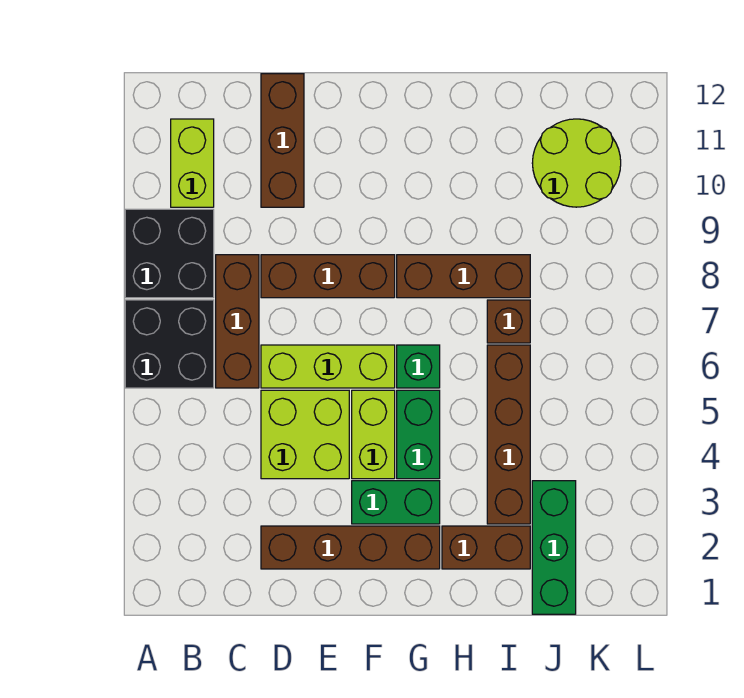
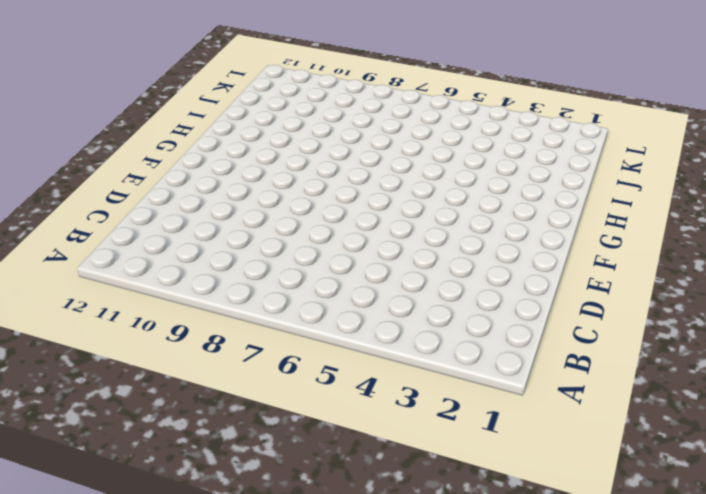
none -> black 2x2 brick [125,300,214,388]
none -> black 2x2 brick [125,209,214,298]
none -> lime 1x2 brick [171,119,214,207]

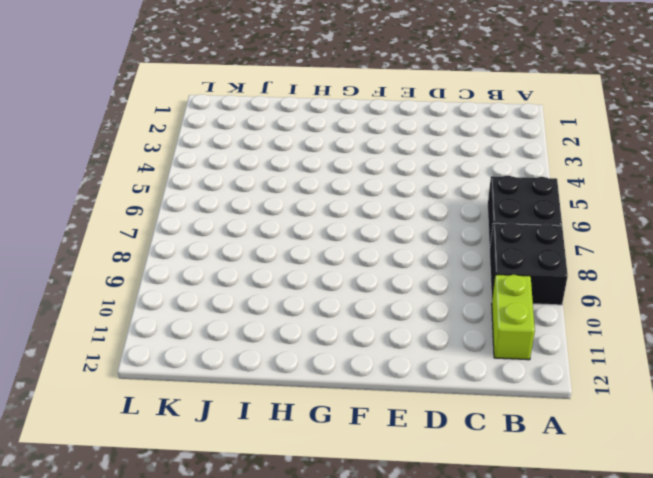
none -> brown 1x3 brick [216,255,259,388]
none -> brown 1x4 brick [261,526,440,569]
none -> lime 2x2 brick [261,390,349,479]

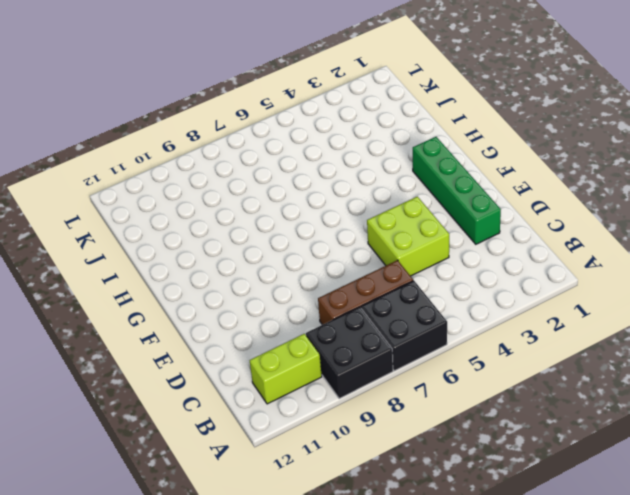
green 1x4 brick [413,137,501,244] -> brown 1x4 brick [261,526,440,569]
none -> lime 1x3 brick [261,345,395,388]
none -> brown 1x3 brick [261,255,395,298]
none -> brown 1x3 brick [261,74,304,207]

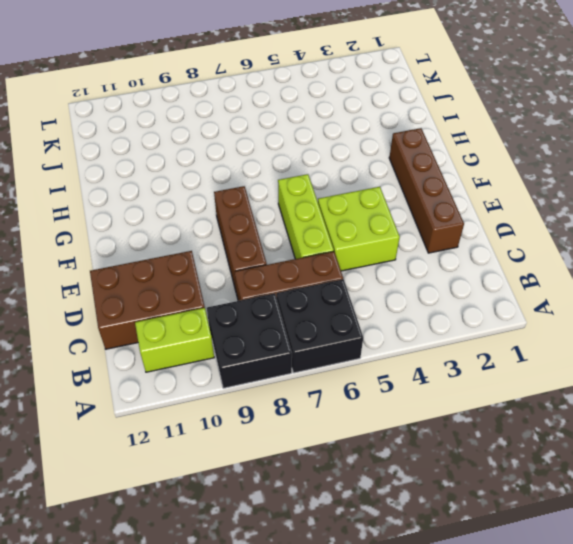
brown 2x3 brick [90,251,205,349] -> brown 1x3 brick [261,74,304,207]
none -> green 1x2 brick [352,481,440,524]
none -> lime 1x2 brick [352,390,395,479]
none -> green 1x2 brick [397,390,440,479]

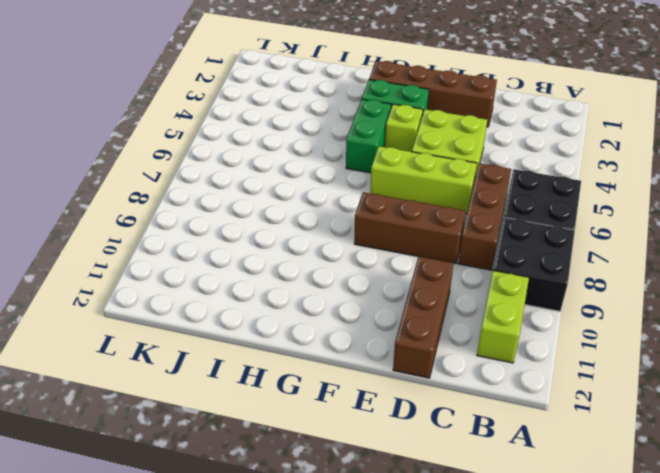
lime 1x1 brick [385,104,423,152] -> lime 1x2 brick [352,390,395,479]
none -> green 1x1 brick [397,345,440,388]
none -> brown 1x3 brick [397,255,530,298]
none -> brown 1x2 brick [442,526,530,569]

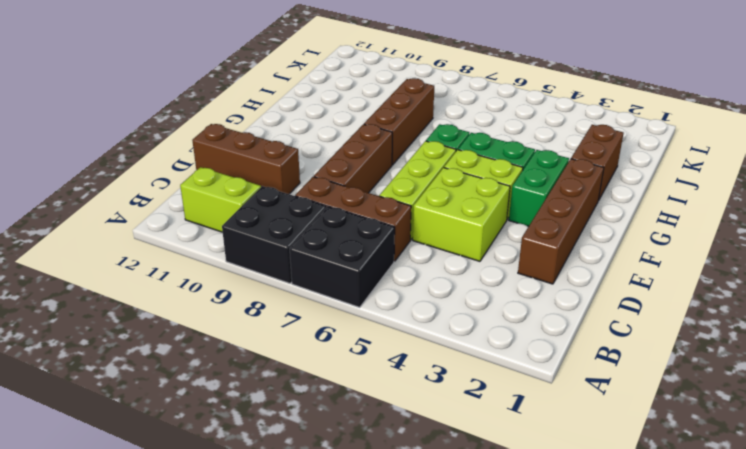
none -> brown 1x4 brick [487,345,530,524]
none -> brown 1x1 brick [487,300,530,343]
none -> green 1x3 brick [532,481,576,614]

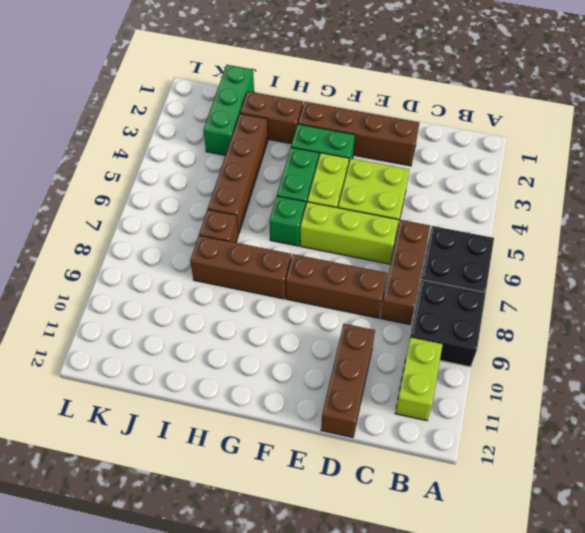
none -> lime 2x2 round brick [532,119,621,207]

